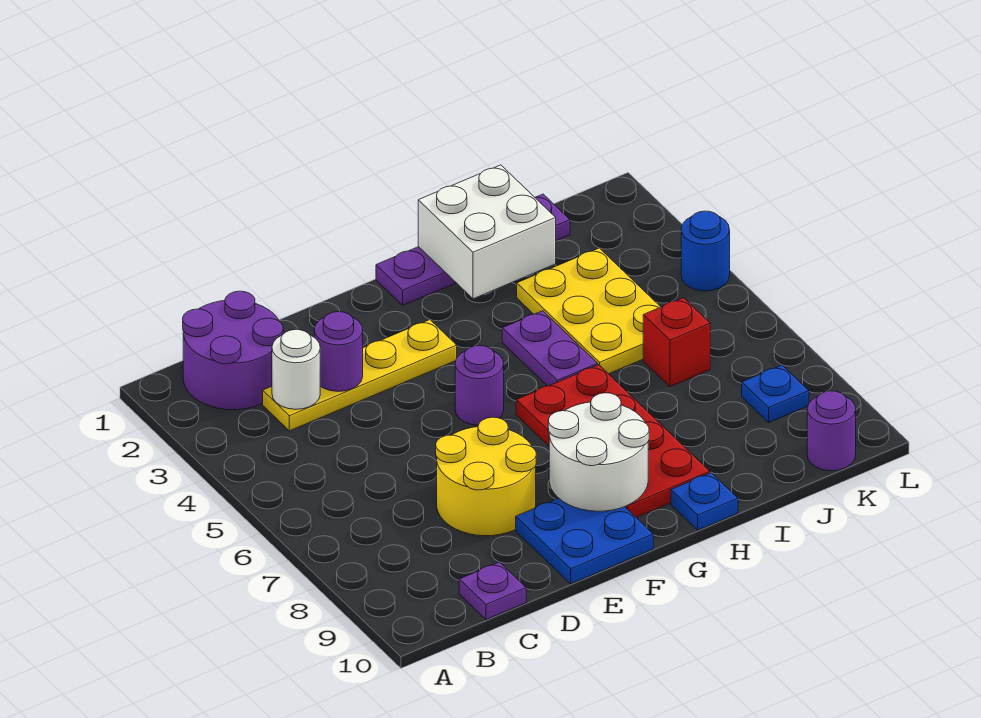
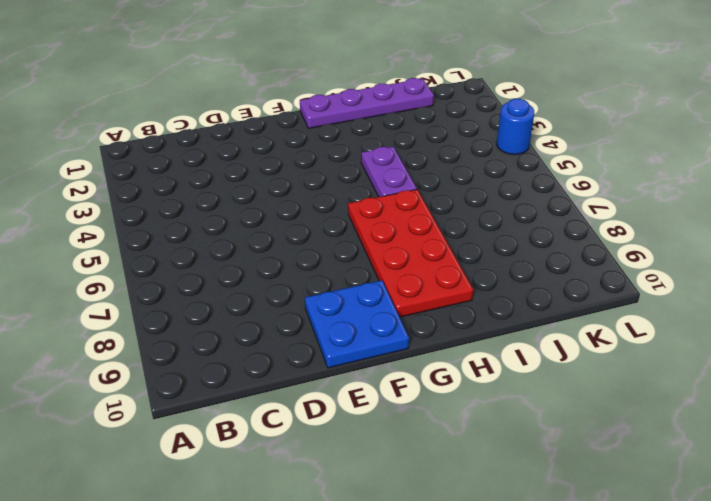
none -> purple 2x2 round brick [183,291,283,410]
none -> yellow 1x4 plate [263,320,457,431]
none -> purple 1x1 plate [459,562,526,620]

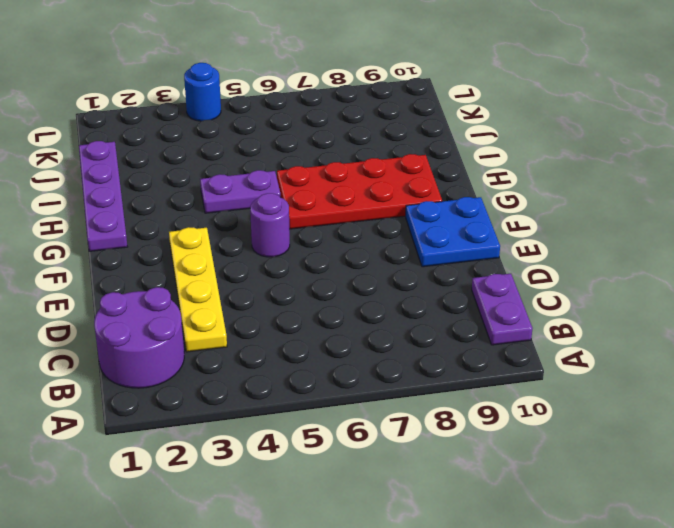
purple 1x2 plate [472,274,533,345] -> purple 1x1 plate [459,562,526,620]
none -> yellow 2x2 round brick [436,417,536,536]
none -> blue 1x1 plate [671,473,738,530]
none -> yellow 2x3 plate [517,248,660,374]

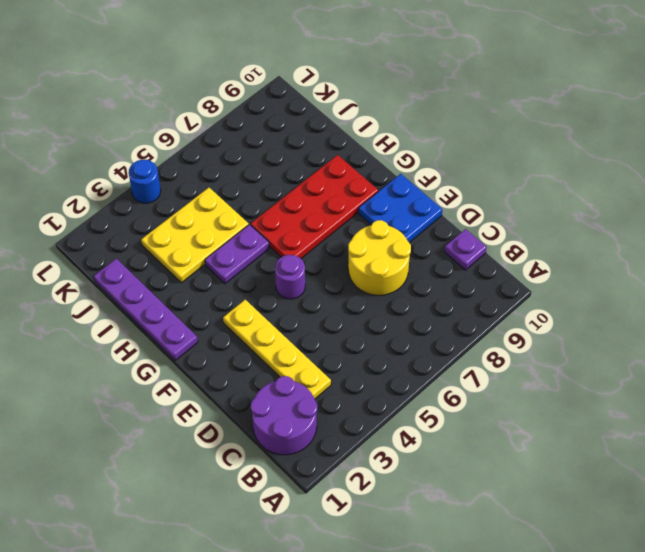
none -> blue 1x1 plate [671,473,738,530]
none -> red 1x1 brick [643,298,710,387]
none -> blue 1x1 plate [742,365,809,422]

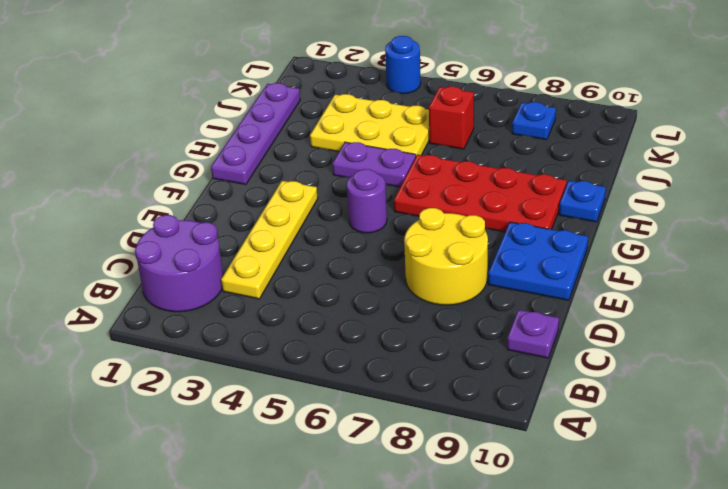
none -> purple 1x1 round brick [807,391,856,471]
none -> white 1x1 round brick [272,330,320,409]
none -> purple 1x1 round brick [314,312,363,392]

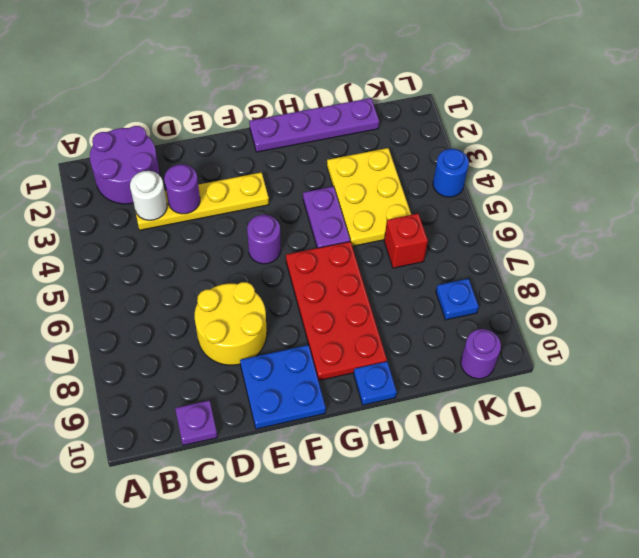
none -> white 2x2 round brick [548,393,649,511]
none -> white 2x2 brick [418,165,556,299]

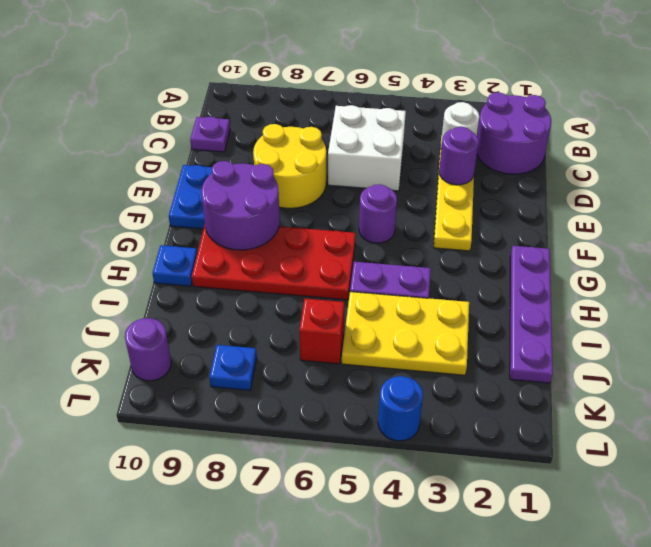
white 2x2 brick [328,105,406,191] -> white 2x2 brick moved to [418,165,556,299]
purple 2x2 round brick [201,161,280,250] -> white 2x2 round brick [548,393,649,511]

